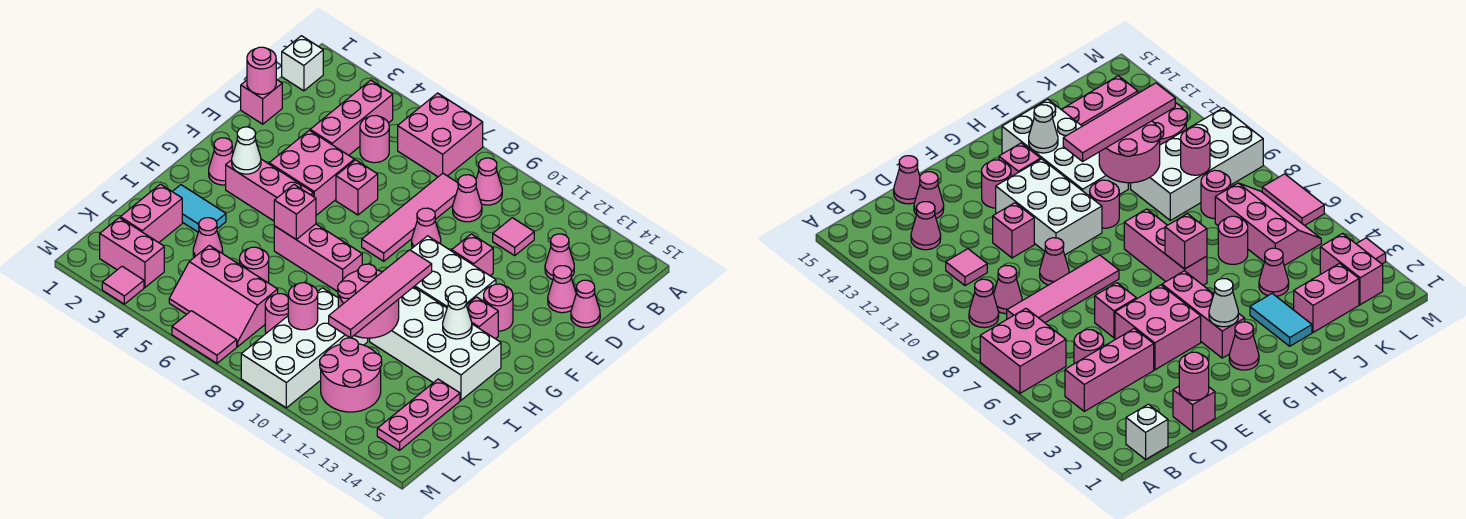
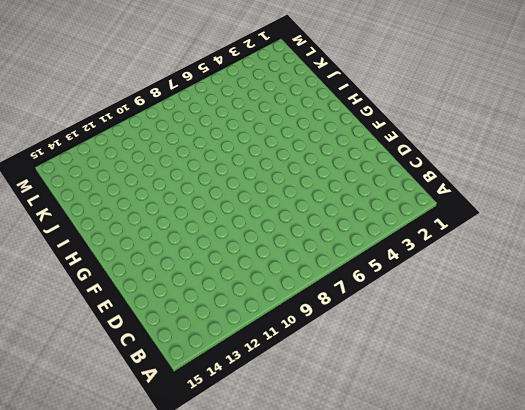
none -> pink 2x2 brick [398,93,483,177]
none -> white 1x1 brick [282,36,323,91]
none -> pink 1x3 brick [310,80,393,155]
none -> pink 1x1 cone [476,158,502,205]

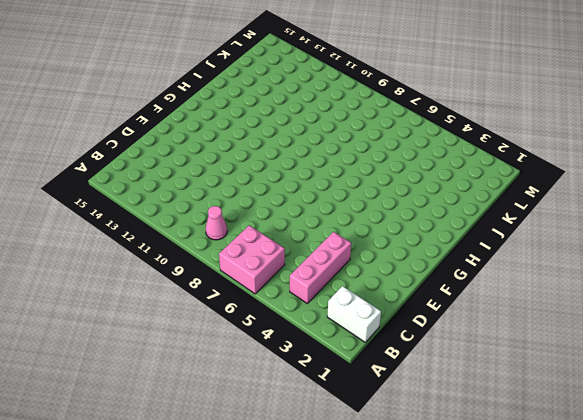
white 1x2 brick [327,286,381,342] -> white 1x1 brick [282,36,323,91]
none -> pink 1x1 round brick [360,115,389,163]
none -> pink 1x4 tile [362,173,458,261]
none -> pink 1x1 cone [453,175,482,222]
none -> pink 1x1 tile [493,218,534,256]

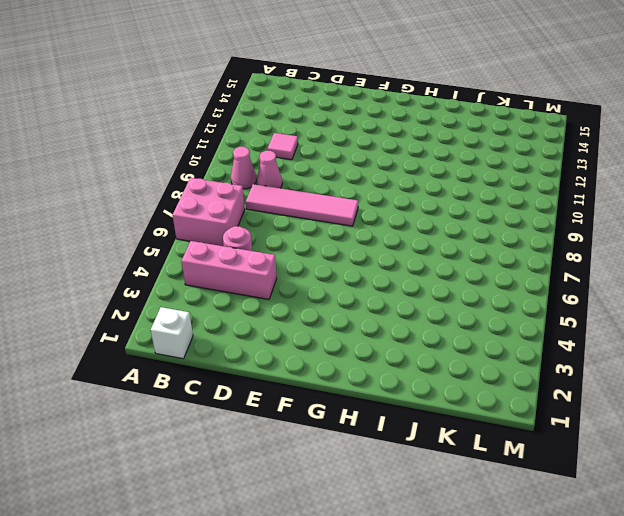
none -> pink 1x1 cone [545,234,574,280]
none -> pink 1x1 brick [241,79,282,124]
none -> pink 1x1 cone [548,266,576,313]
none -> pink 1x1 cone [571,280,600,327]

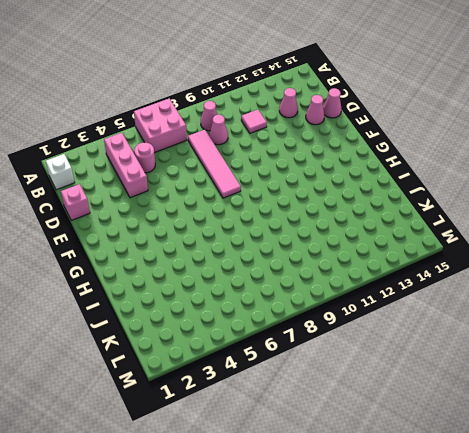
none -> pink 2x2 brick [269,130,354,215]
none -> pink 1x1 brick [336,160,378,215]
none -> pink 1x1 cone [412,208,441,248]
none -> pink 1x1 brick [452,234,493,276]

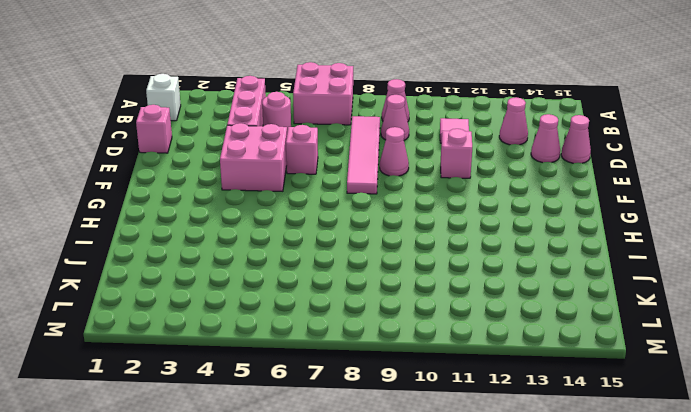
none -> white 2x3 brick [411,236,496,308]
none -> pink 1x1 round brick [484,284,513,331]
none -> pink 1x1 cone [209,138,233,185]
none -> pink 1x3 brick [226,159,313,221]

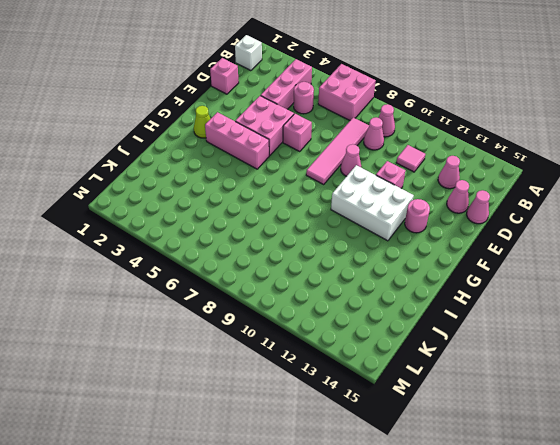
lime 1x1 cone [194,106,211,138] -> pink 1x1 cone [209,138,233,185]
none -> pink 1x1 brick [467,297,498,339]
none -> pink 1x3 brick [274,224,362,292]
none -> pink 1x1 round brick [1090,180,1119,228]
none -> white 2x4 brick [370,287,501,400]

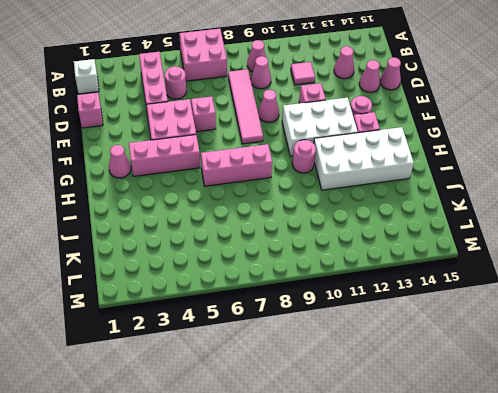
none -> cyan 1x2 tile [172,185,226,232]
none -> pink 1x2 brick [120,184,182,243]
none -> pink 1x1 cone [193,218,223,257]
none -> pink 1x1 round brick [240,247,269,283]

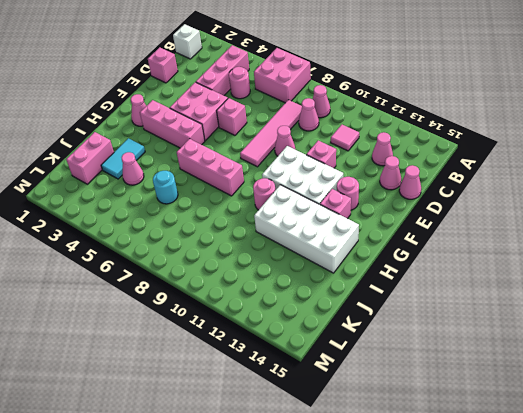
cyan 1x2 tile [101,138,145,179] -> cyan 1x2 tile turned to [172,185,226,232]
cyan 1x1 round brick [153,171,178,204] -> pink 1x1 round brick [240,247,269,283]
none -> white 2x4 brick [241,288,368,408]
none -> pink 1x3 plate [377,379,460,450]
none -> pink 2x3 slope [169,245,278,347]
none -> pink 1x1 round brick [265,294,288,333]

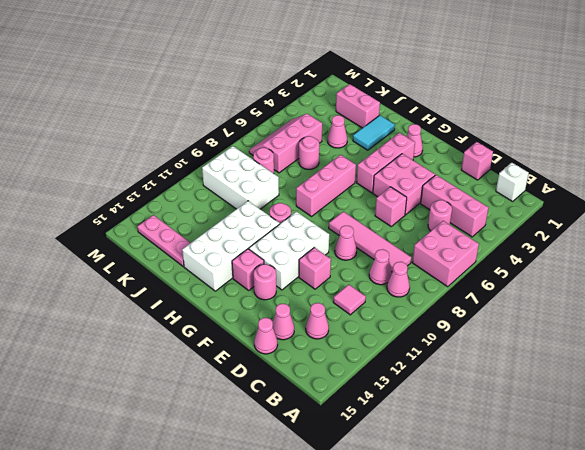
white 2x3 brick [202,146,279,209] -> white 2x4 brick [241,288,368,408]
none -> pink 2x2 round brick [320,338,382,412]
none -> pink 1x2 brick [100,218,164,287]
none -> pink 1x1 tile [102,266,144,304]
none -> pink 1x2 tile [172,311,237,363]

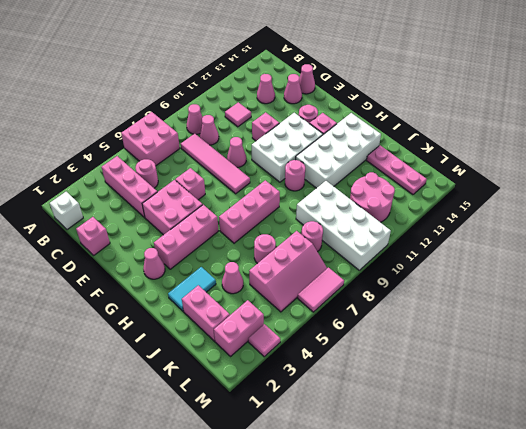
none -> pink 1x1 round brick [247,47,276,94]
none -> white 1x1 cone [232,127,261,174]
none -> pink 1x1 brick [274,185,316,239]
none -> white 1x1 cone [443,292,472,339]

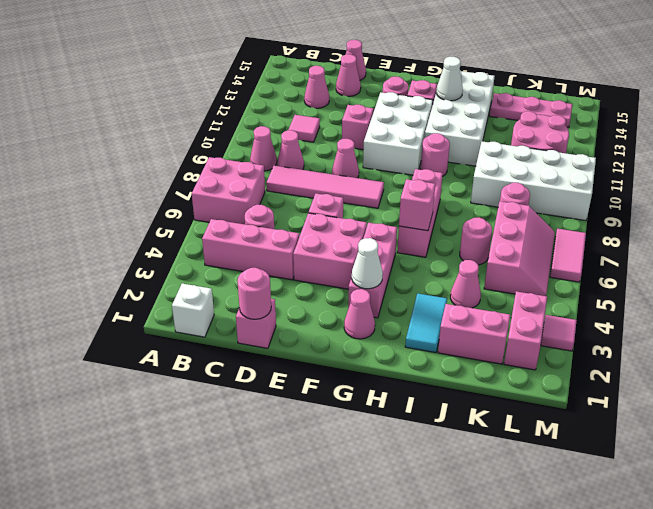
none -> pink 2x2 round brick [338,264,399,338]
none -> pink 1x1 round brick [288,283,318,330]
none -> pink 1x4 tile [329,250,432,338]

